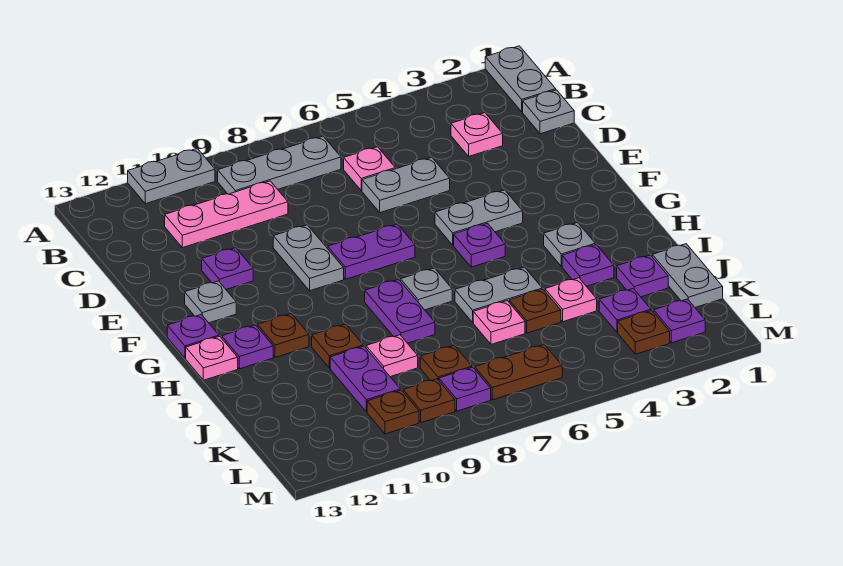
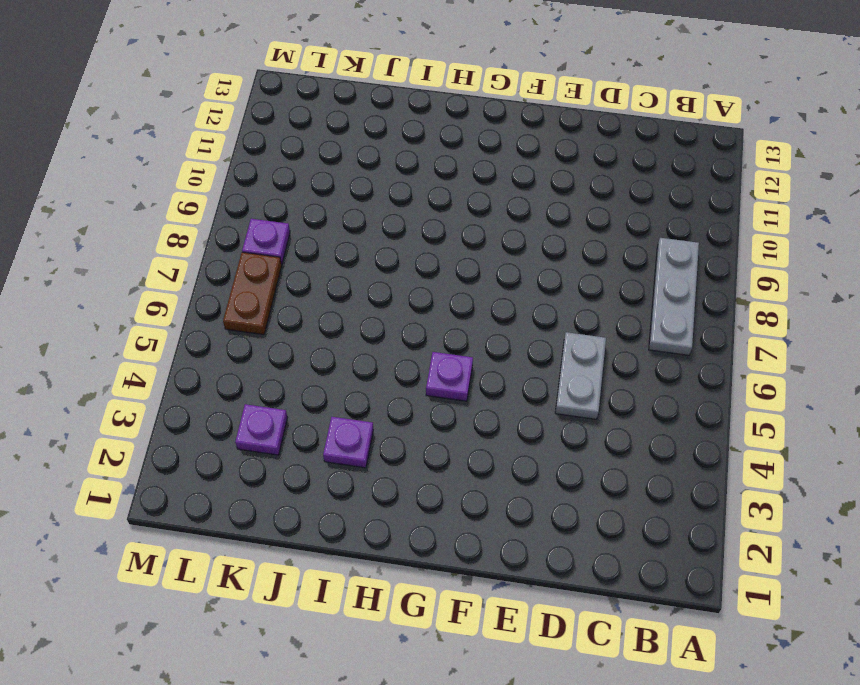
none -> grey 1x2 plate [485,46,556,112]
none -> grey 1x2 plate [128,148,215,204]
none -> grey 1x1 plate [523,90,574,134]
none -> pink 1x1 plate [451,113,503,156]

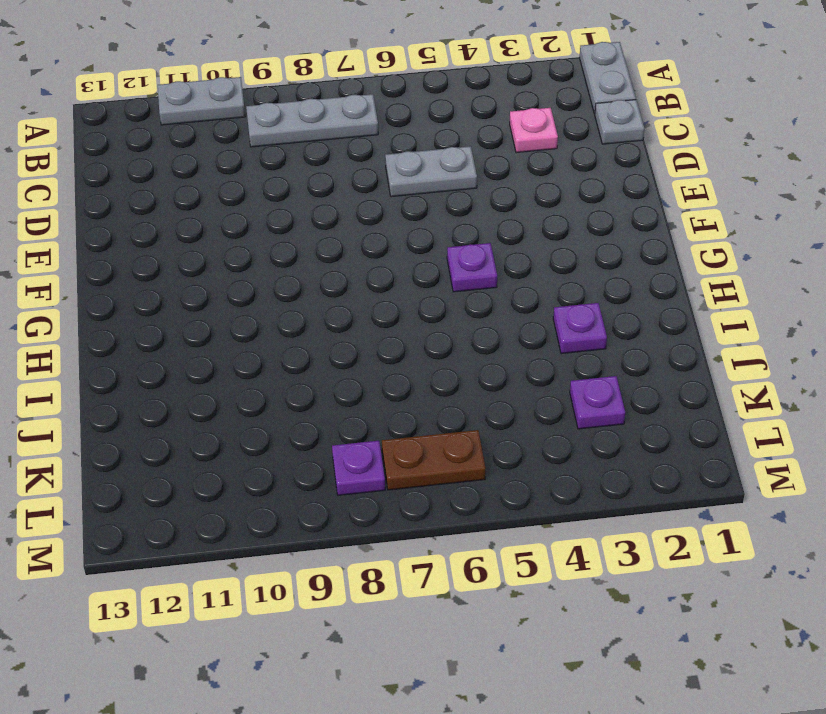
none -> pink 1x1 plate [344,147,395,191]
none -> pink 1x3 plate [165,181,288,248]
none -> grey 1x2 plate [273,225,344,291]
none -> purple 1x1 plate [202,248,253,289]

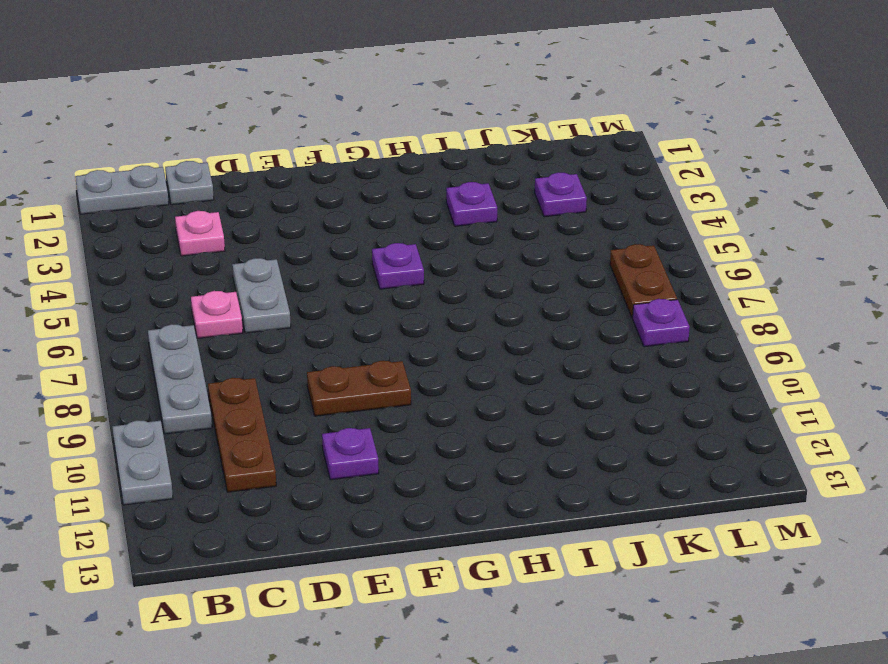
brown 1x3 plate [208,378,276,492] -> pink 1x3 plate [165,181,288,248]
brown 1x2 plate [307,361,411,416] -> grey 1x2 plate [273,225,344,291]
none -> grey 1x2 plate [435,190,523,245]
none -> purple 1x2 plate [328,224,415,279]
none -> grey 1x1 plate [185,281,236,323]
none -> purple 1x1 plate [167,315,219,358]

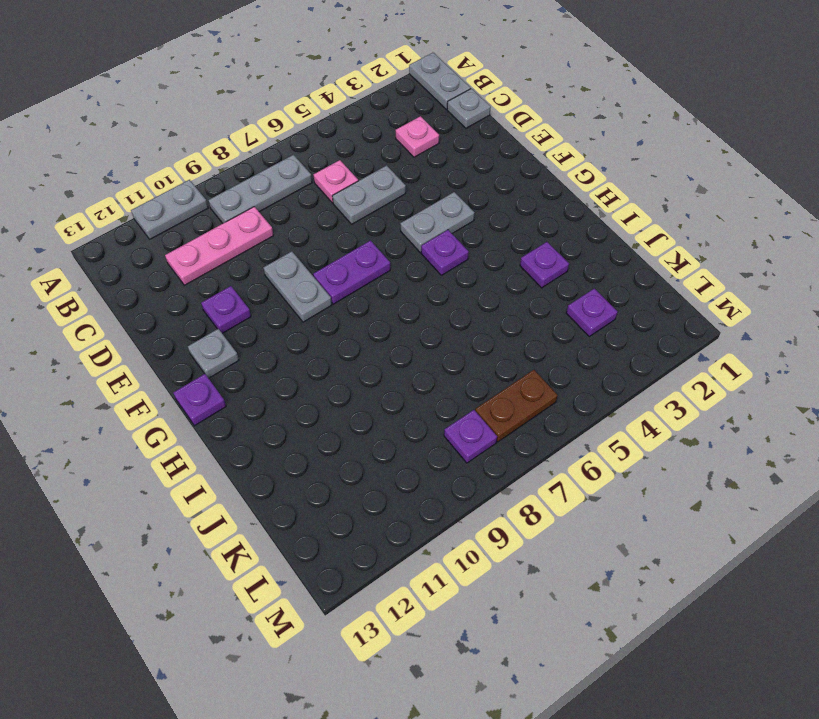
none -> grey 1x1 plate [544,223,595,266]
none -> grey 1x1 plate [401,268,452,310]
none -> purple 1x2 plate [365,279,435,343]
none -> brown 1x1 plate [257,314,309,357]

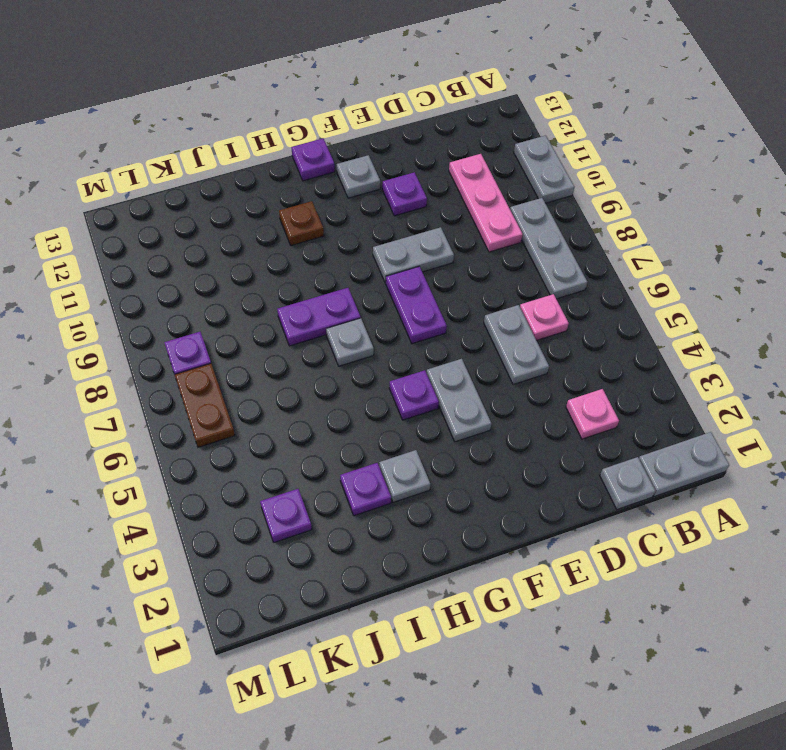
none -> purple 1x1 plate [222,325,273,369]
none -> pink 1x1 plate [186,336,238,380]
none -> grey 1x2 plate [455,267,542,322]
none -> brown 1x1 plate [312,324,363,368]

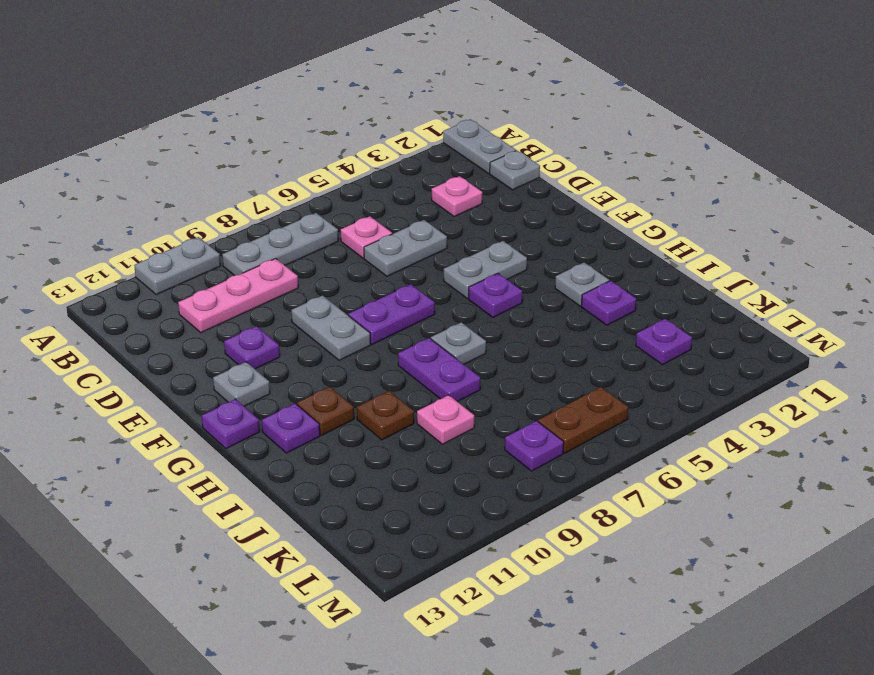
none -> pink 1x1 plate [186,336,238,380]
none -> grey 1x2 plate [455,267,542,322]
none -> grey 1x2 plate [652,244,723,307]
none -> purple 1x1 plate [617,255,668,297]

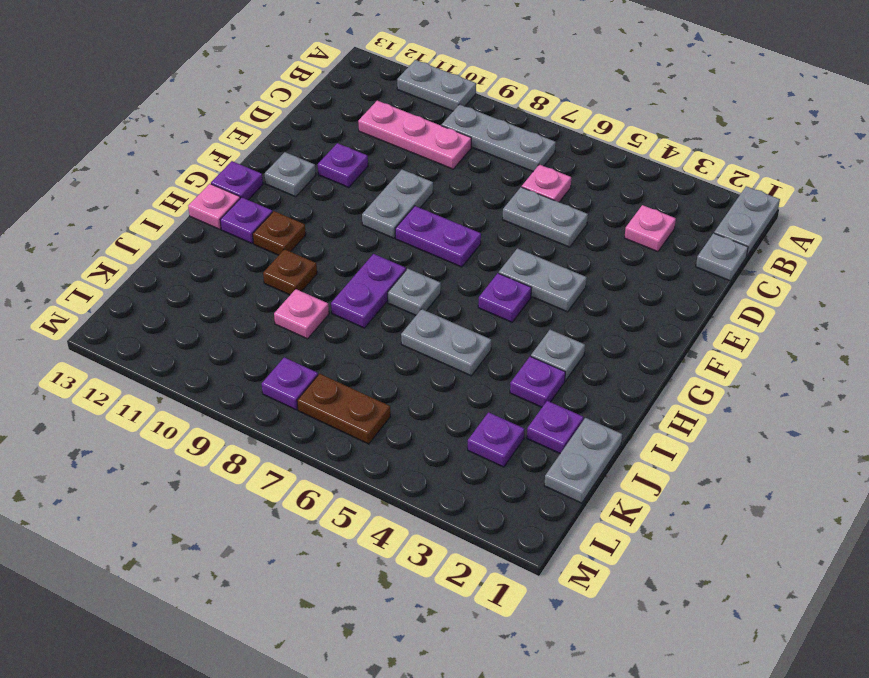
none -> pink 1x1 plate [545,278,597,322]
none -> brown 1x1 plate [509,289,561,333]
none -> pink 1x1 plate [473,301,525,344]
none -> purple 1x2 plate [330,346,401,412]

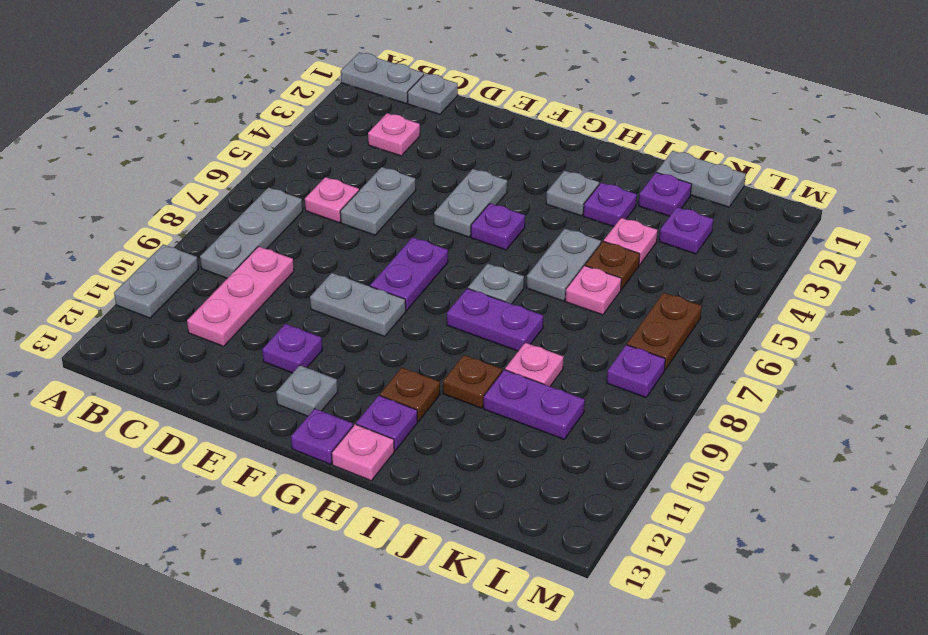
none -> brown 1x1 plate [420,345,472,381]
none -> purple 1x1 plate [654,299,705,343]
none -> brown 1x1 plate [618,310,670,354]
none -> brown 1x1 plate [403,379,455,423]

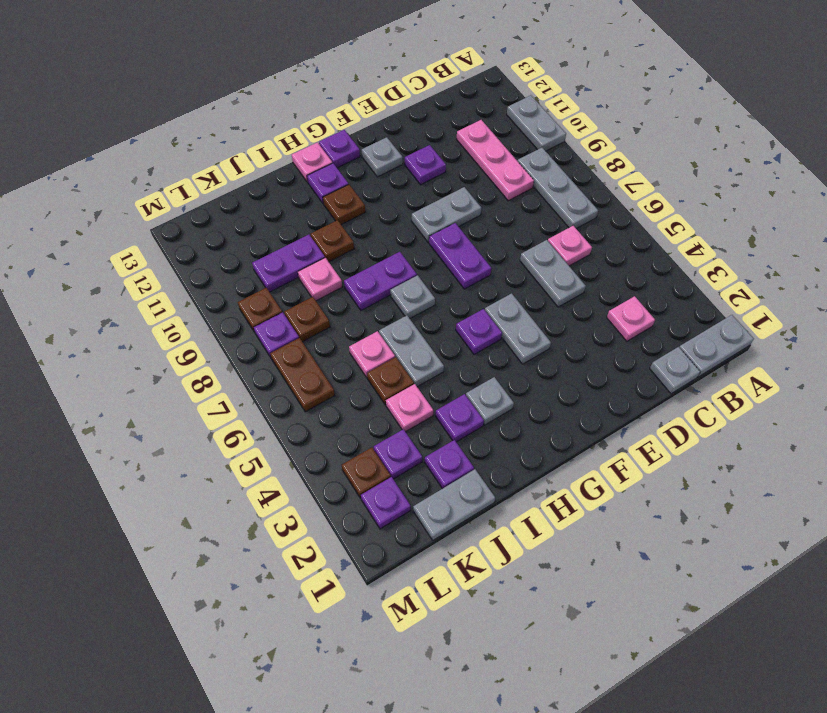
none -> brown 1x1 plate [367,390,419,434]

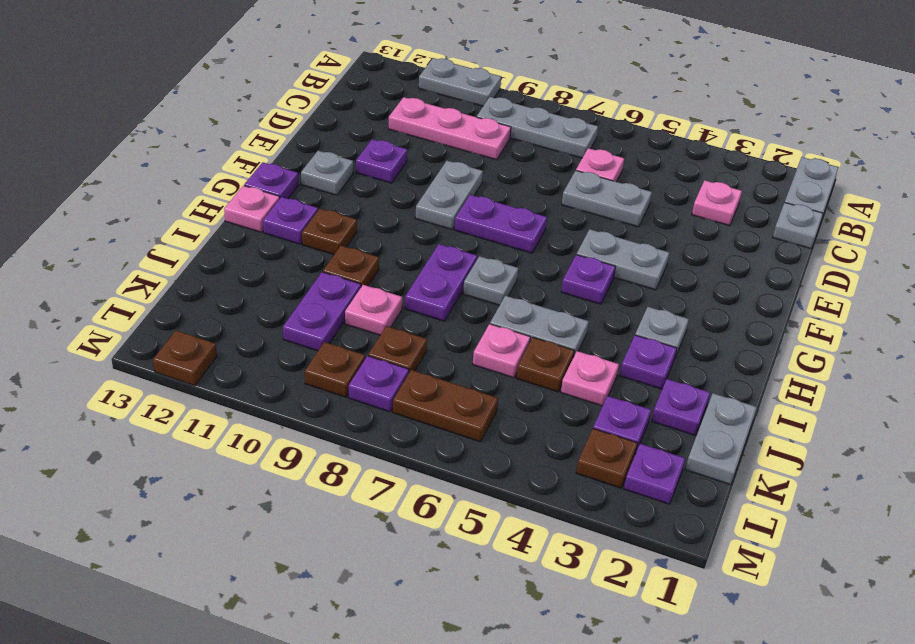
brown 1x1 plate [153,331,217,386] -> brown 1x1 plate moved to [367,390,419,434]

